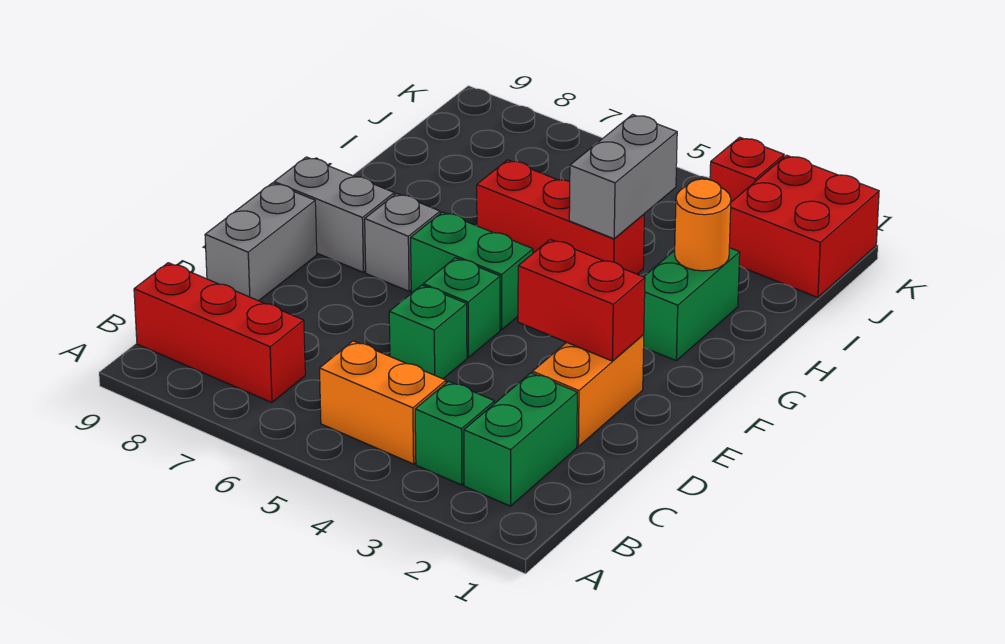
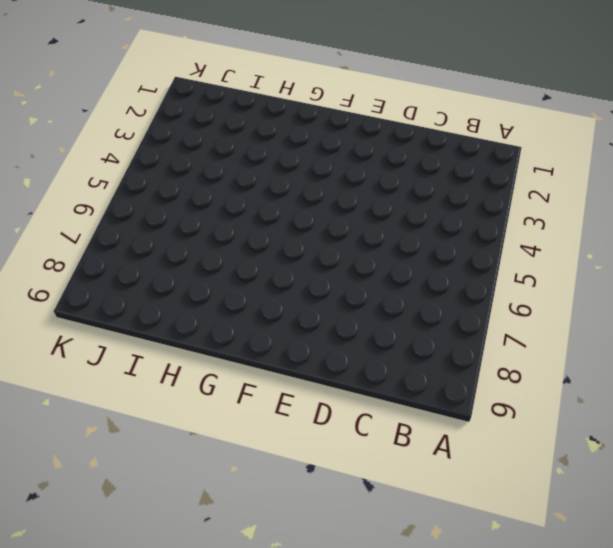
none -> green 1x2 brick [464,373,577,506]
none -> green 1x1 brick [415,381,494,485]
none -> orange 1x2 brick [319,341,446,464]

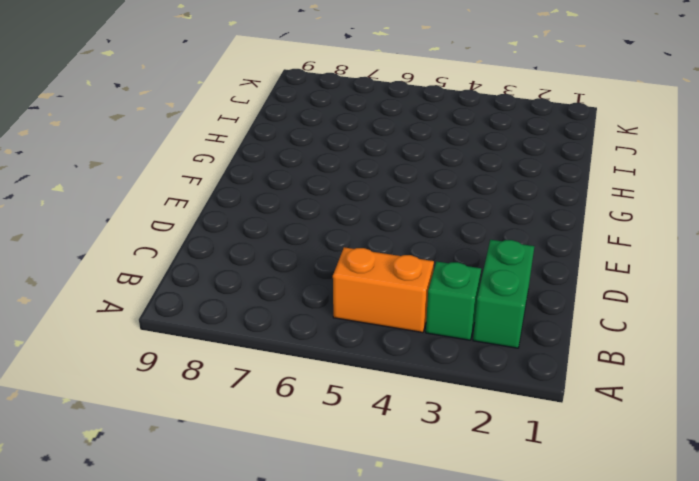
none -> red 1x3 brick [134,263,305,403]
none -> orange 1x2 brick [533,335,644,446]
none -> green 1x1 brick [389,285,467,379]

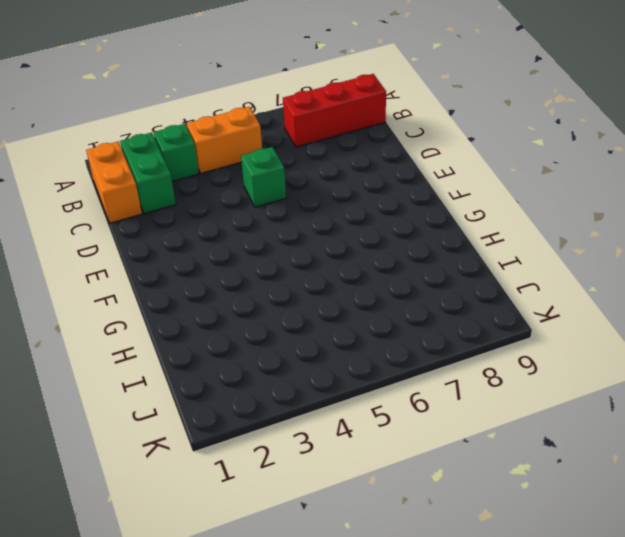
orange 1x2 brick [86,142,142,223] -> orange 1x2 brick moved to [533,335,644,446]
none -> grey 1x2 brick [205,183,317,301]
none -> green 1x1 brick [423,258,500,357]
none -> green 1x2 brick [411,212,533,330]

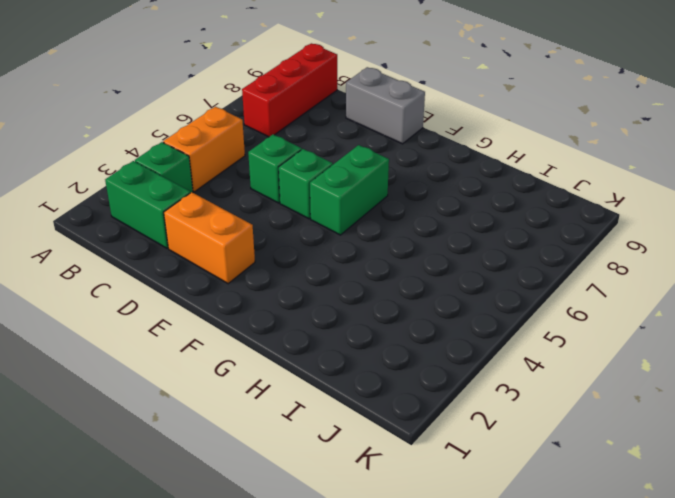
none -> grey 1x1 brick [365,194,440,291]
none -> grey 1x2 brick [274,157,394,272]
none -> green 1x2 brick [643,248,740,361]

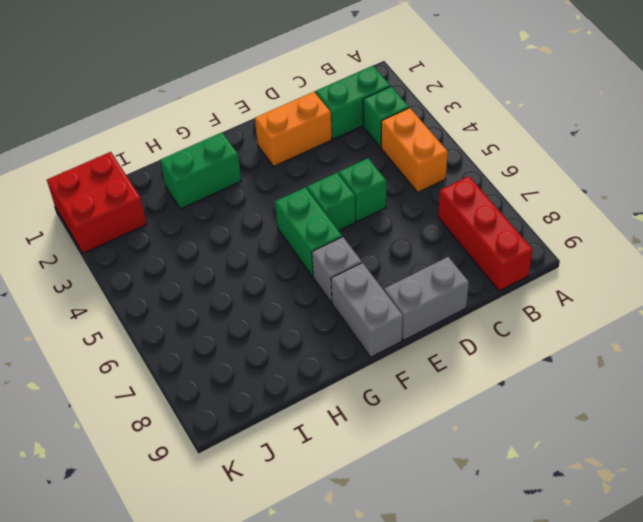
none -> red 1x3 brick [477,160,644,274]
none -> red 1x1 brick [710,137,784,202]
none -> red 1x2 brick [518,239,645,361]

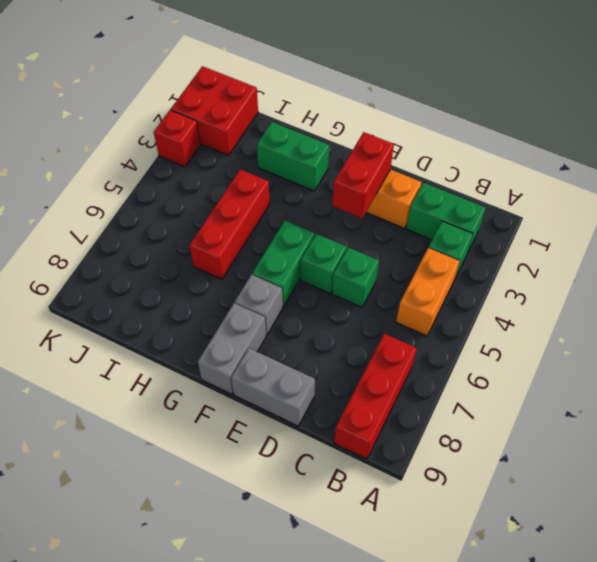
none -> orange 1x1 round brick [675,179,731,271]
none -> grey 1x2 brick [569,115,677,239]

